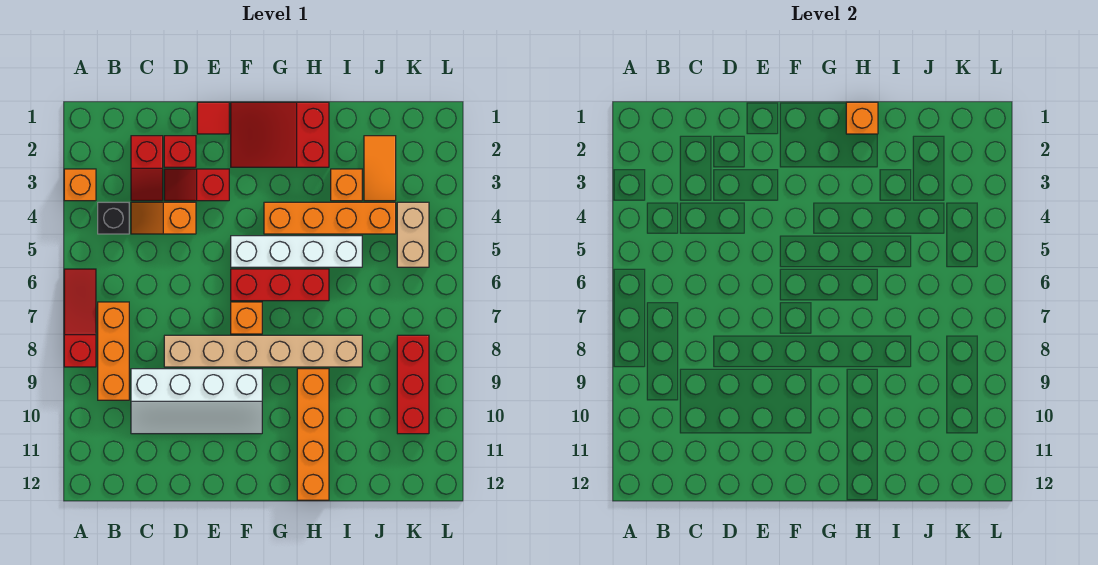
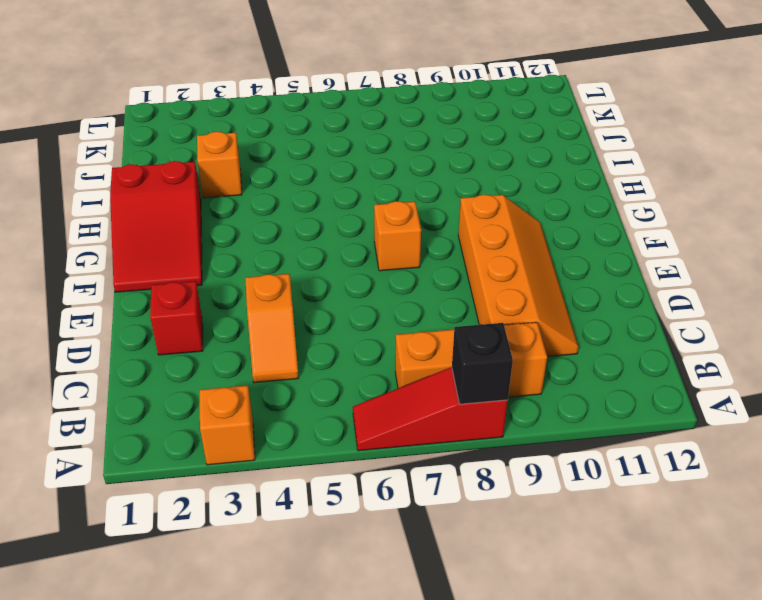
black 1x1 brick [452,323,513,404] -> black 1x1 brick moved to [98,202,129,234]
orange 2x4 slope [458,195,579,357] -> white 2x4 slope [131,369,262,434]
none -> red 1x2 slope [131,136,163,201]
none -> red 1x2 slope [164,169,229,201]
none -> tan 1x6 brick [164,335,362,367]

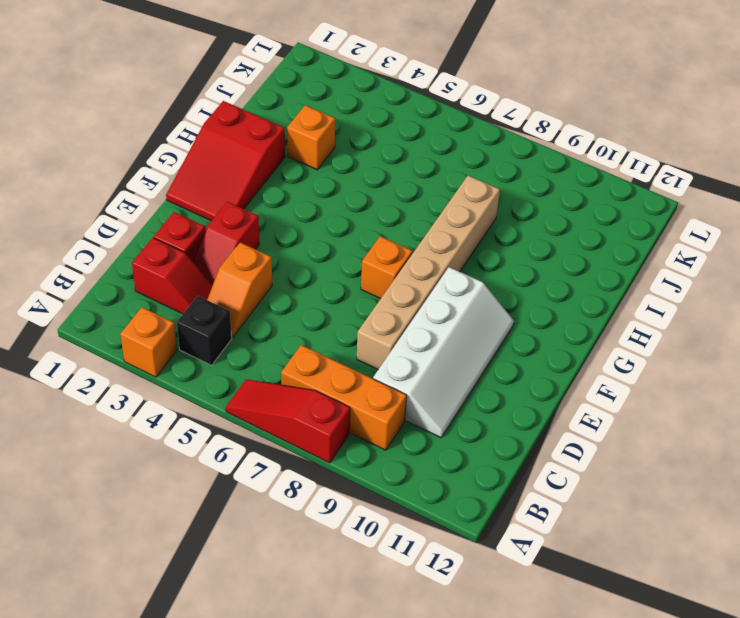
none -> red 1x1 tile [197,102,229,134]
none -> white 1x4 brick [231,236,362,267]
none -> red 1x3 brick [231,269,329,301]

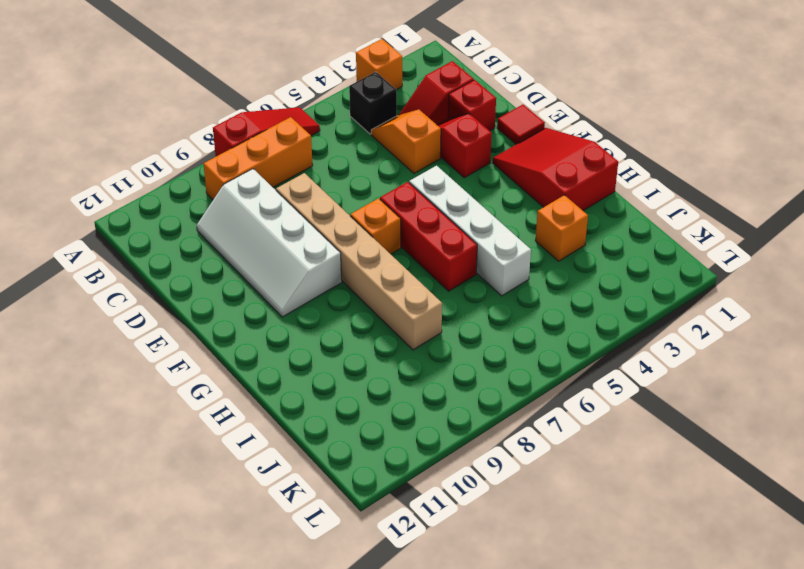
none -> orange 1x4 brick [264,202,396,234]
none -> orange 1x4 brick [297,369,329,500]
none -> orange 1x2 tile [364,136,396,201]

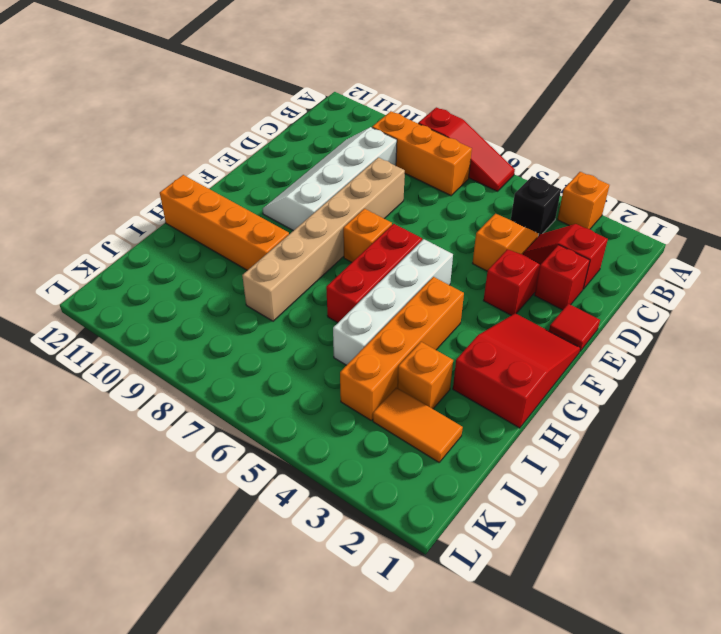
none -> tan 1x2 brick [397,202,429,267]
none -> red 1x3 brick [397,335,429,434]
none -> orange 1x1 brick [846,102,878,134]

